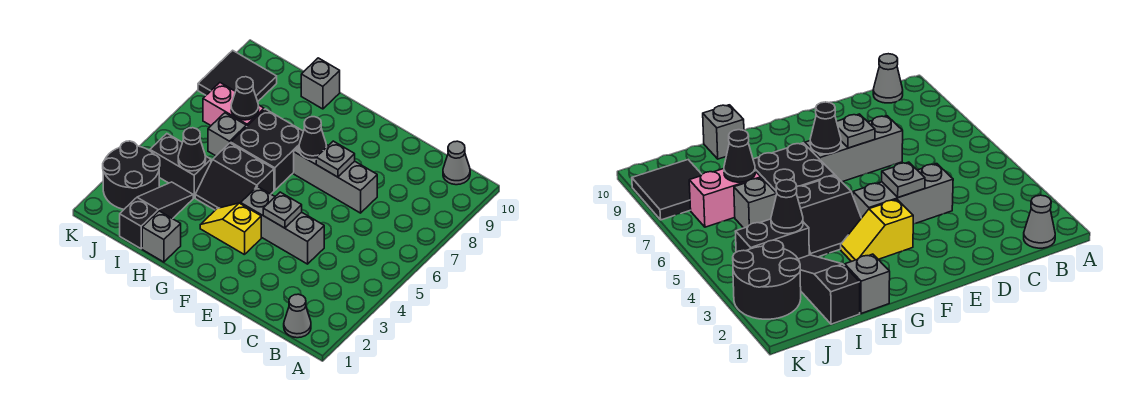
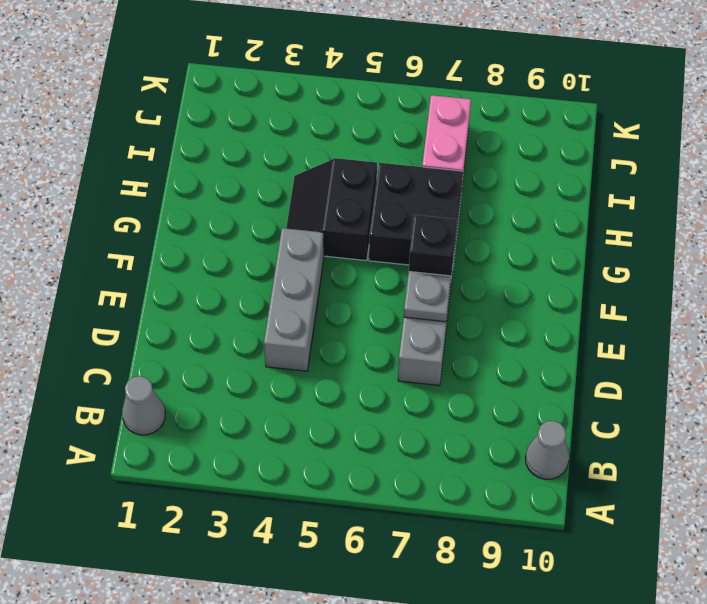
black 1x1 brick [409,215,457,276] -> black 1x1 cone [299,117,327,160]
none -> yellow 1x2 slope [200,203,261,255]
none -> grey 1x1 brick [142,211,181,262]
none -> grey 1x1 brick [301,58,340,109]

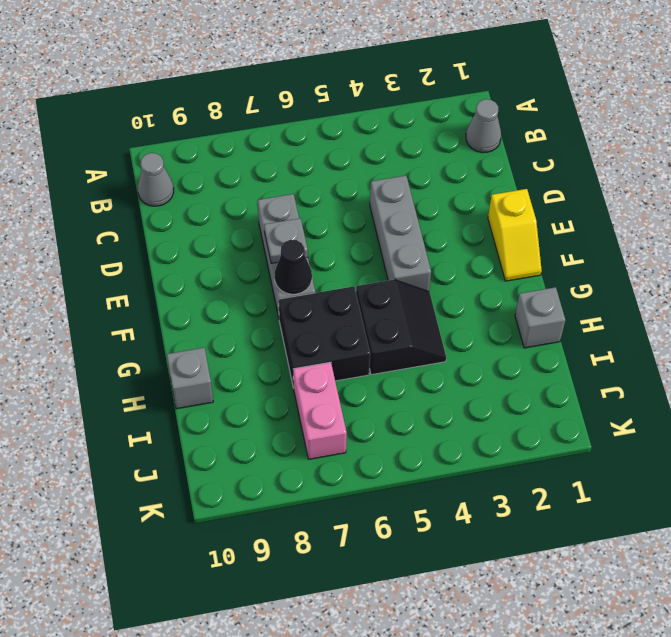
yellow 1x2 slope [488,189,542,281] -> yellow 1x2 slope moved to [200,203,261,255]
none -> black 1x3 slope [120,182,193,249]
none -> black 1x2 brick [150,134,211,198]
none -> grey 1x1 brick [208,113,246,156]

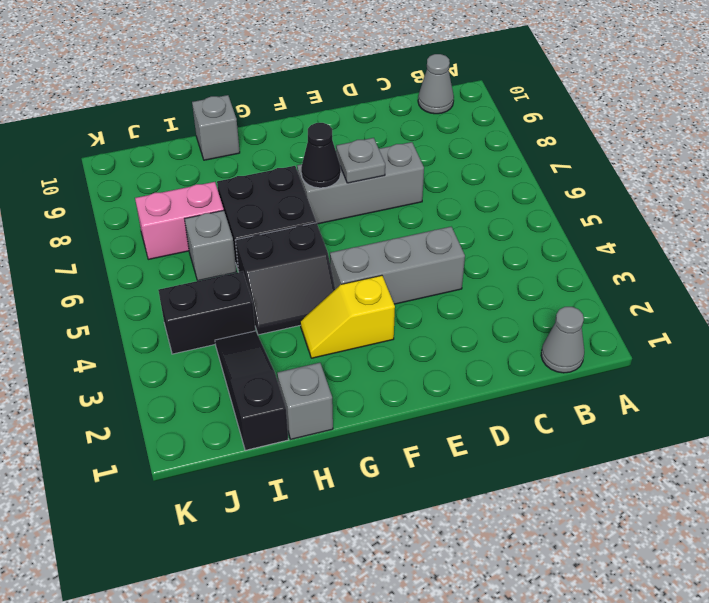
none -> black 2x2 round brick [103,141,160,209]
none -> black 2x2 tile [198,50,277,102]
none -> grey 1x1 plate [263,192,302,228]

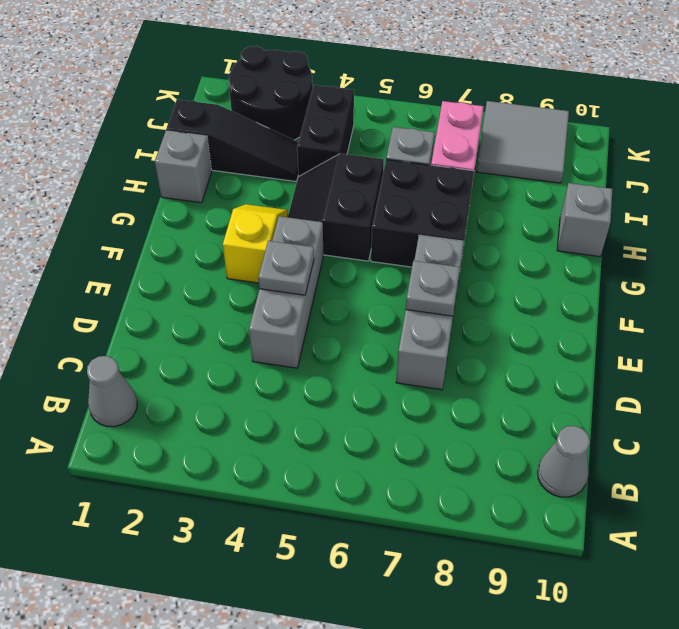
grey 2x2 tile [477,101,569,183] -> black 2x2 tile [198,50,277,102]
none -> black 1x1 cone [299,117,327,160]
none -> black 1x1 cone [178,128,206,171]
none -> black 1x1 cone [231,77,259,120]

